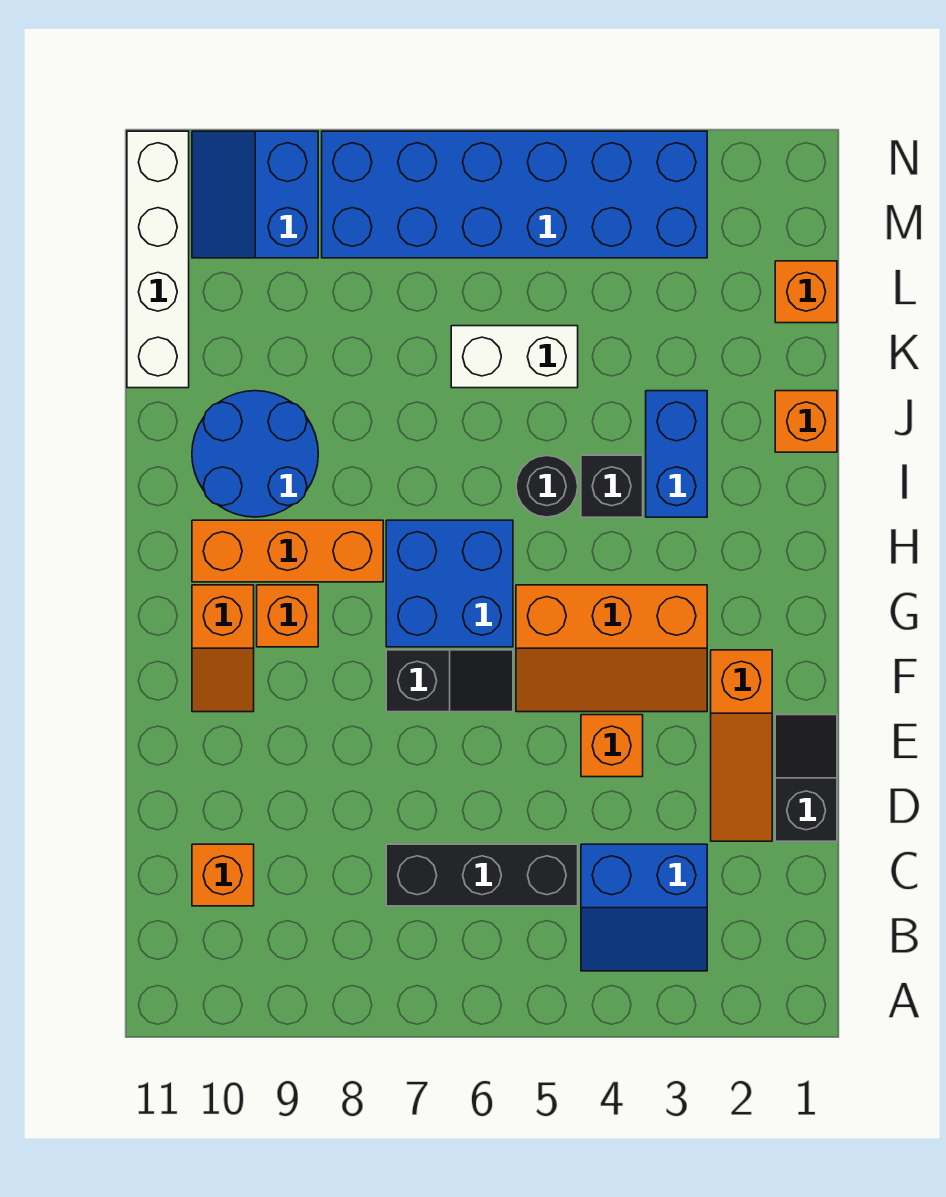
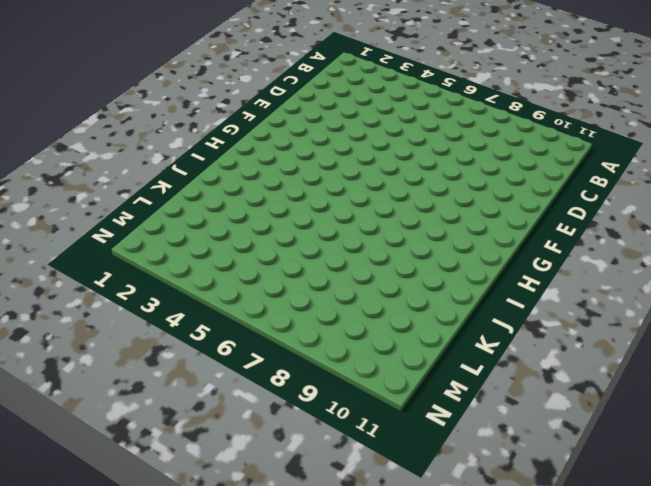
none -> blue 2x2 slope [581,844,707,971]
none -> black 1x3 brick [386,844,578,906]
none -> orange 1x1 brick [192,844,254,906]

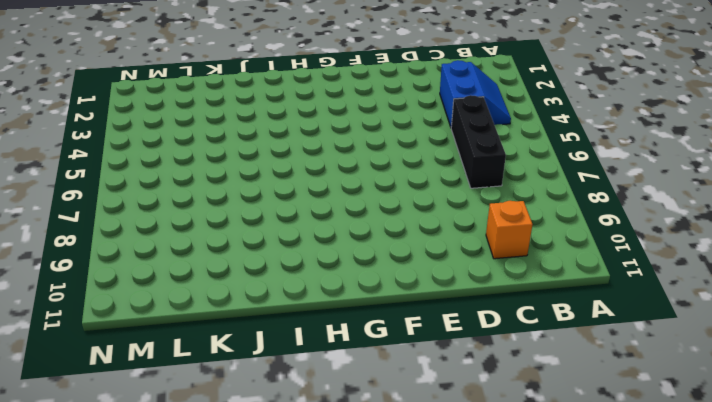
none -> black 1x2 slope [775,715,837,841]
none -> orange 1x3 slope [711,650,772,841]
none -> orange 1x1 brick [581,715,643,777]

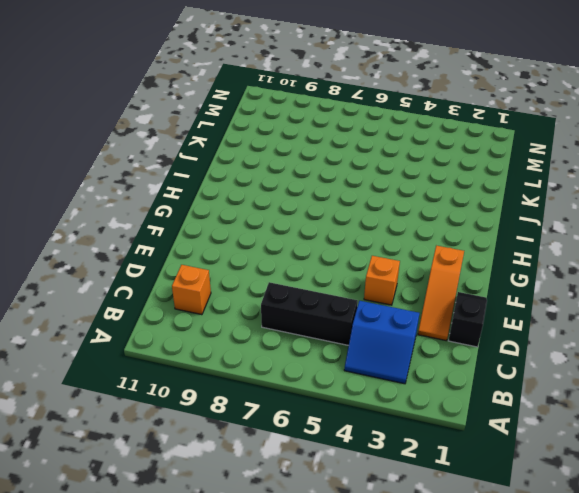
none -> orange 2x3 slope [516,585,707,712]
none -> black 1x2 slope [386,650,513,712]
none -> orange 1x2 slope [192,585,254,712]

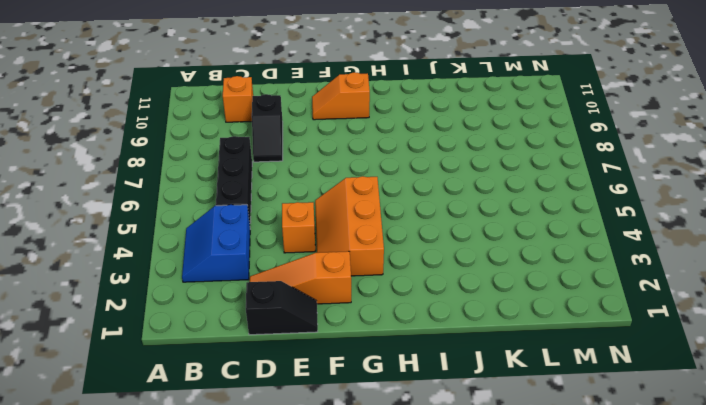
black 1x2 slope [252,94,283,162] -> black 1x2 slope moved to [386,650,513,712]
none -> blue 2x2 brick [386,520,513,647]
none -> orange 1x1 brick [257,585,318,647]
none -> orange 1x3 brick [192,520,383,582]

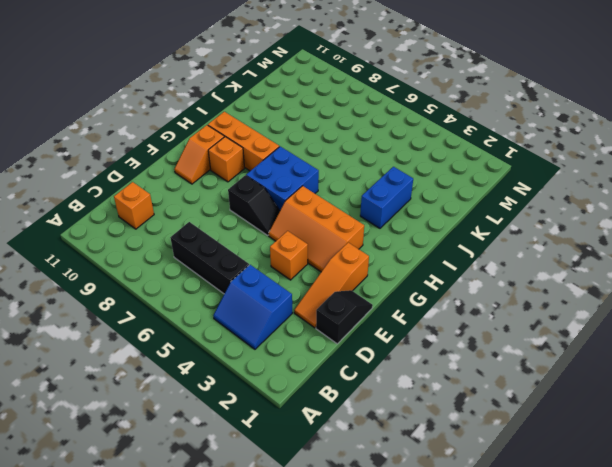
none -> black 1x1 brick [581,455,643,517]
none -> black 1x1 round brick [516,456,578,517]
none -> blue 2x2 round brick [192,391,318,517]

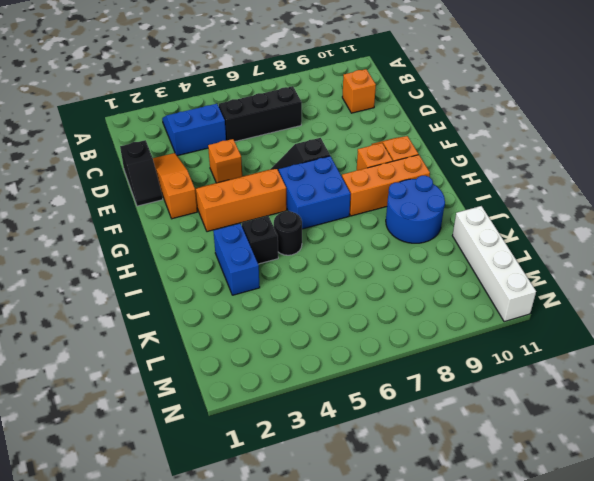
none -> orange 1x1 brick [775,391,837,452]
none -> white 1x2 brick [451,326,578,388]
none -> orange 1x1 brick [775,261,837,323]

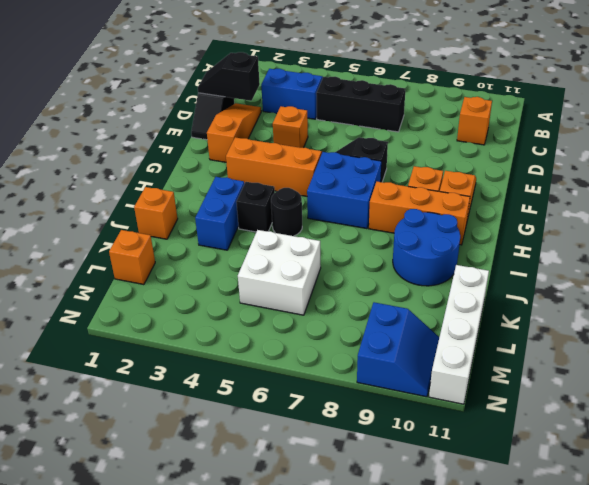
black 1x2 slope [198,52,260,101] -> none
white 2x2 brick [238,230,321,315] -> white 1x2 brick [451,326,578,388]
none -> blue 2x6 brick [322,131,707,258]

